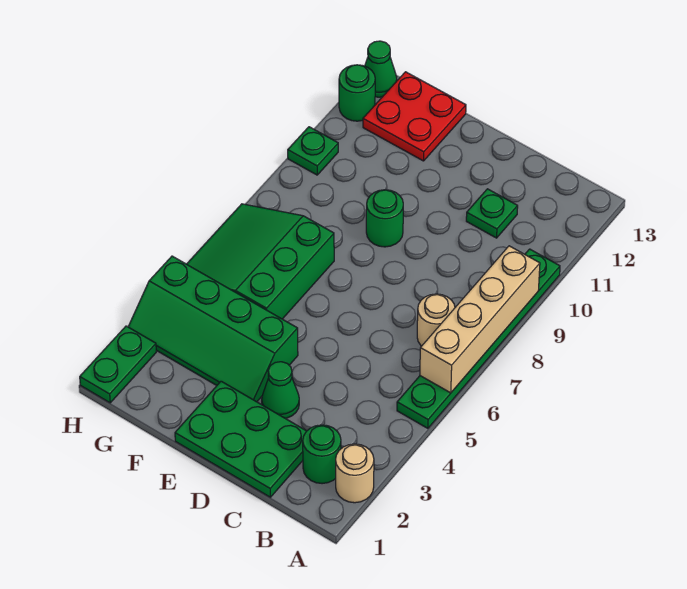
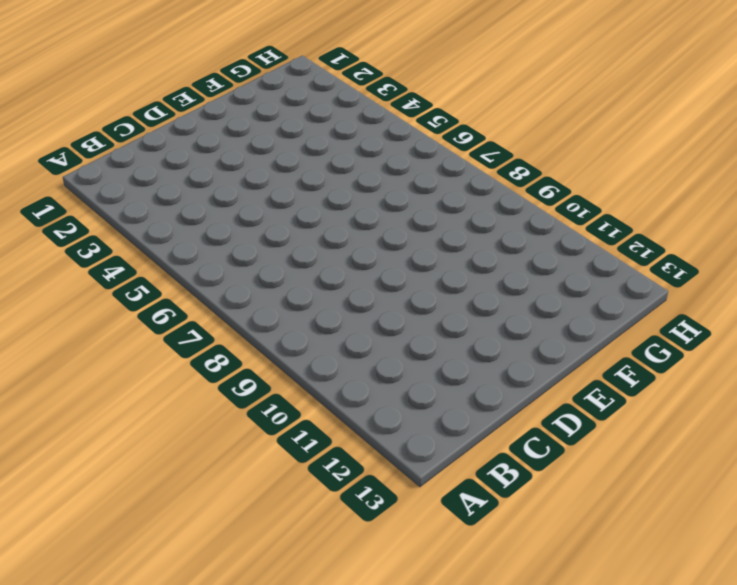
none -> tan 1x1 round brick [336,444,374,503]
none -> green 1x6 plate [397,249,560,428]
none -> green 1x1 round brick [303,425,341,484]

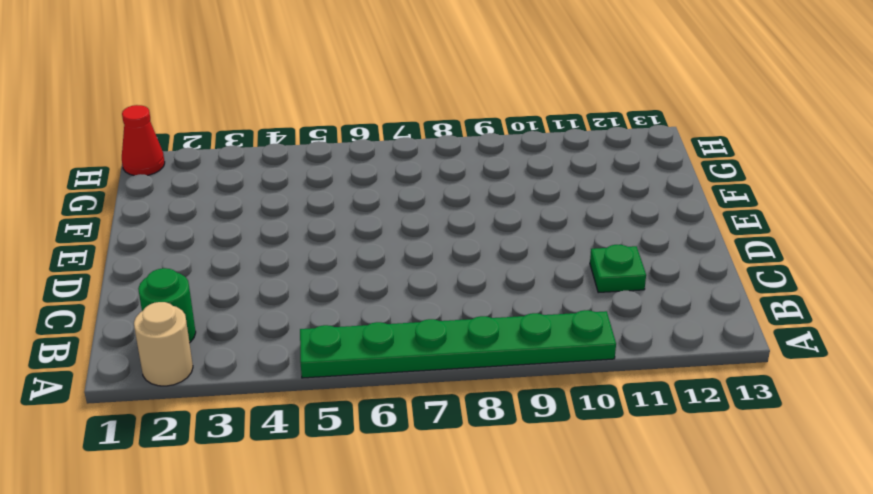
red 1x1 cone [122,105,165,175] -> green 1x2 plate [80,326,156,403]
none -> tan 1x1 round brick [417,294,455,346]
none -> green 2x3 plate [175,381,306,497]
none -> green 1x1 cone [262,362,299,418]

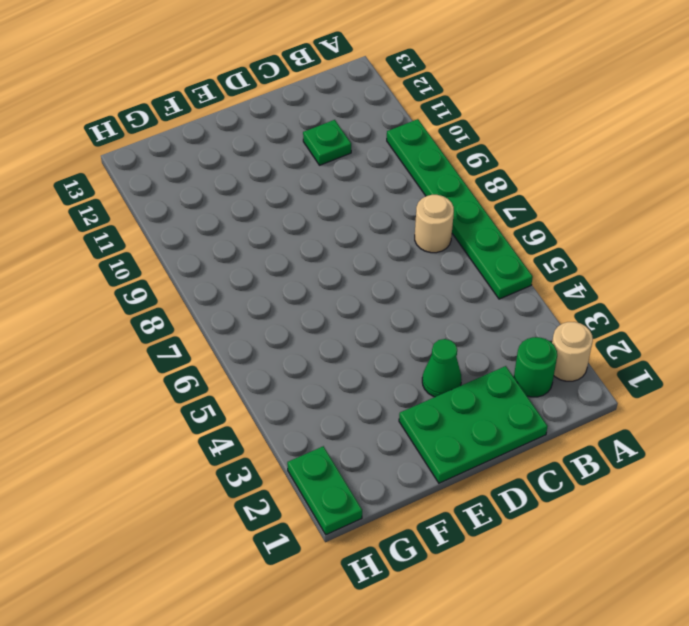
none -> green 2x4 slope [128,256,298,402]
none -> green 1x1 round brick [366,190,403,247]
none -> green 3x3 slope [187,204,334,319]

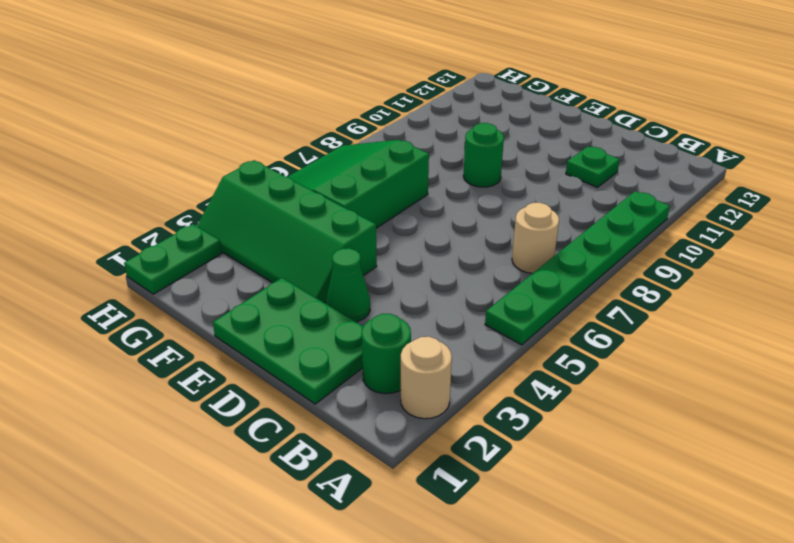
none -> red 2x2 plate [363,72,466,161]
none -> green 1x1 plate [288,127,338,175]
none -> green 1x1 round brick [339,65,375,121]

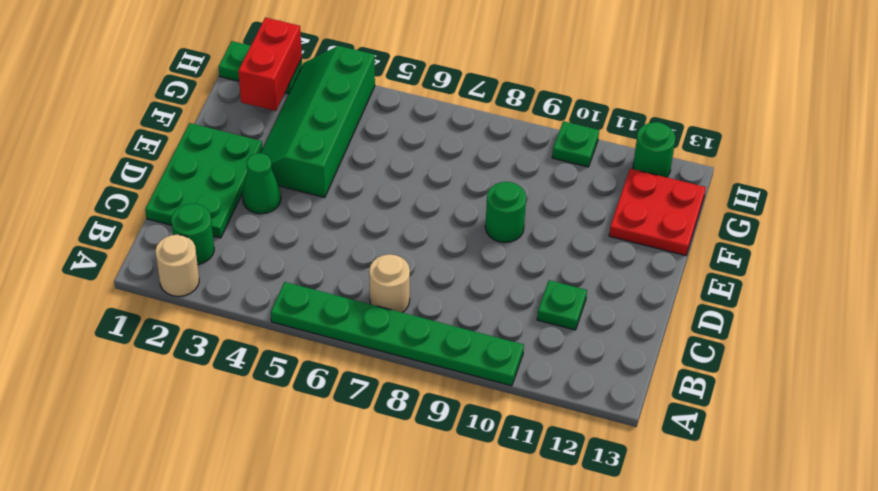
red 1x2 brick [238,18,302,111] -> none
none -> green 3x3 slope [187,204,334,319]
none -> green 1x1 cone [365,41,397,97]
none -> tan 1x4 brick [420,246,540,393]

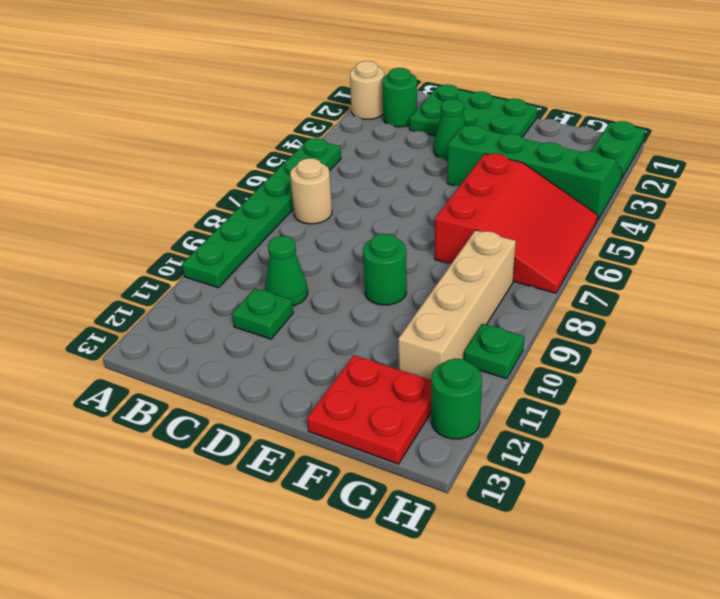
green 1x1 cone [265,236,308,306] -> green 1x1 cone moved to [365,41,397,97]
red 3x3 slope [435,154,598,293] -> green 3x3 slope [187,204,334,319]
tan 1x4 brick [398,230,516,380] -> tan 1x4 brick moved to [420,246,540,393]

